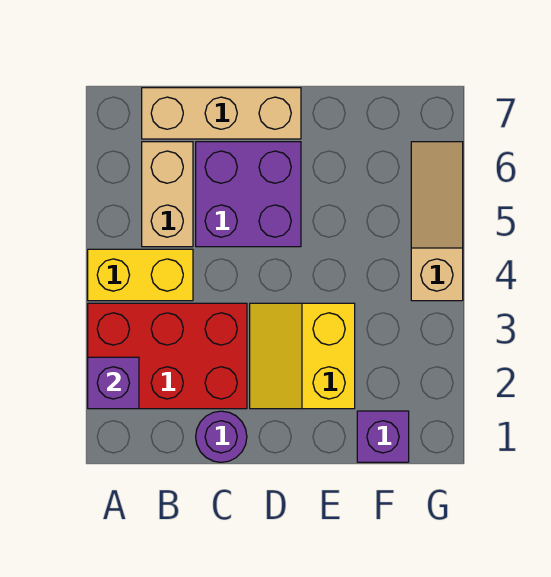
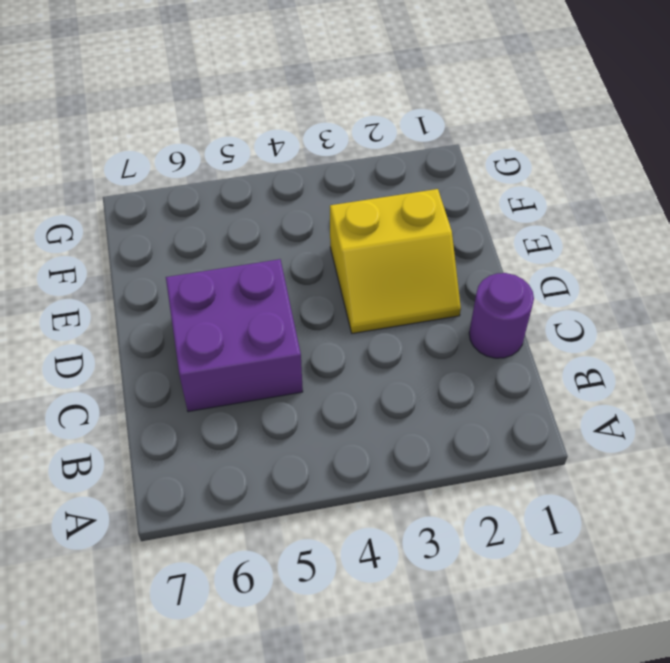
none -> red 2x3 brick [88,303,247,409]
none -> yellow 1x2 brick [88,249,193,301]

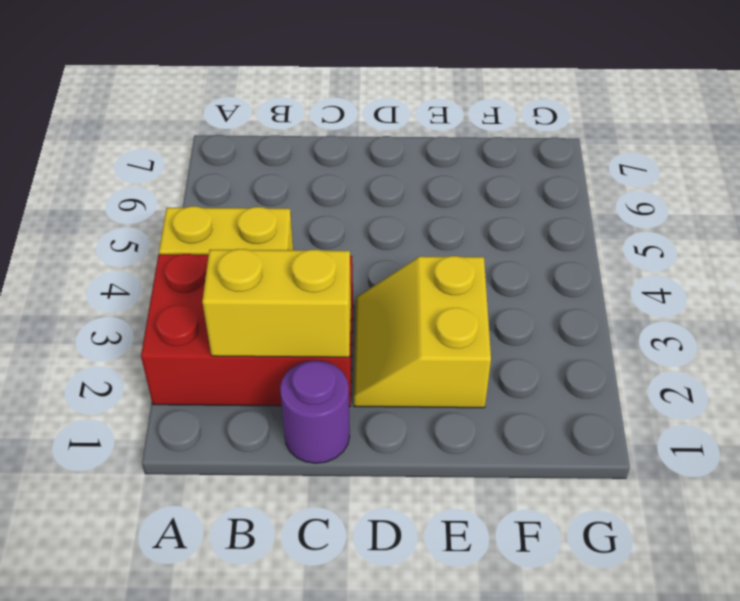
yellow 1x2 brick [202,249,351,357] -> none
none -> tan 1x2 brick [142,142,193,247]
none -> tan 1x3 brick [142,88,301,139]

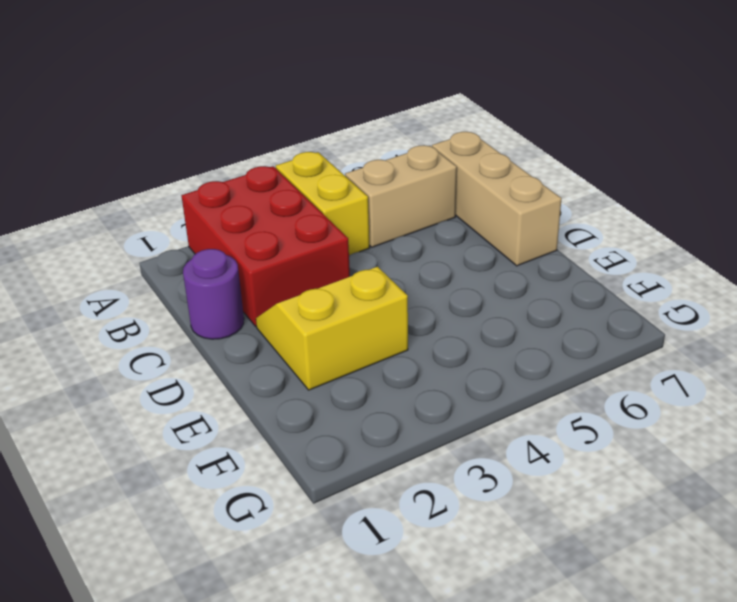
none -> purple 2x2 brick [196,142,301,247]
none -> purple 1x1 brick [357,411,409,462]

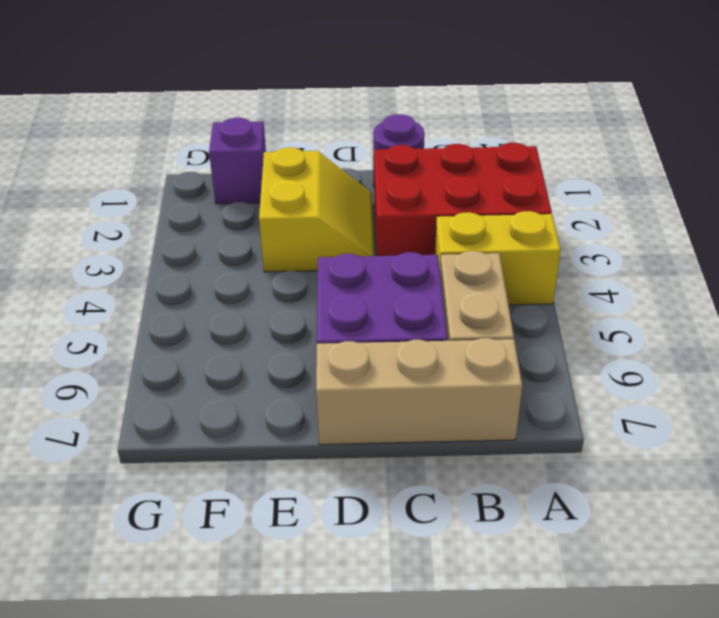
none -> tan 1x3 slope [411,142,463,301]
none -> purple 1x1 brick [88,357,139,409]

